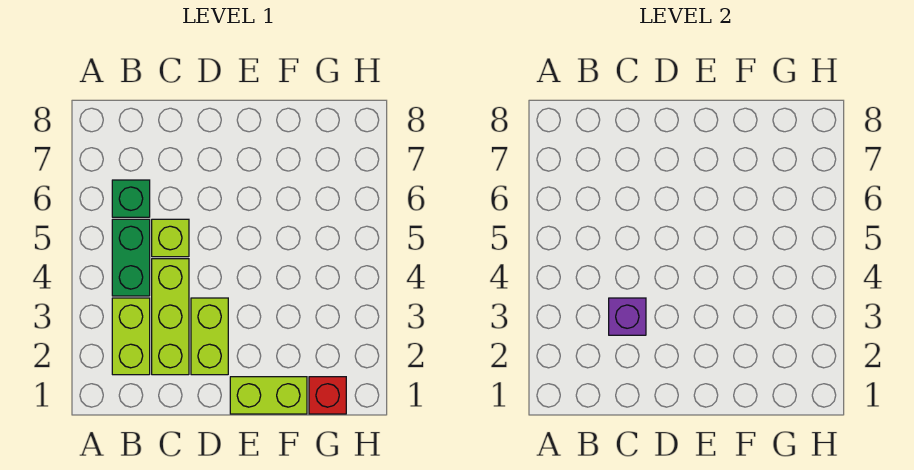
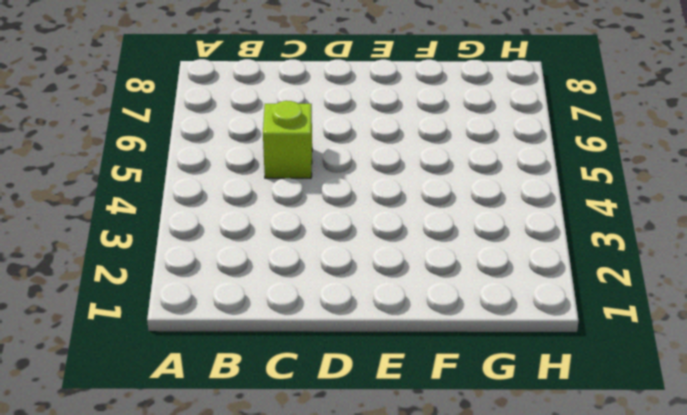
none -> lime 1x2 brick [112,298,150,375]
none -> green 1x2 brick [112,219,150,296]

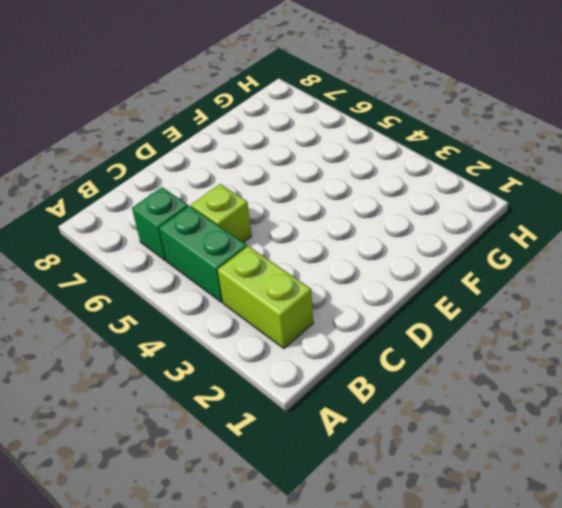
none -> lime 1x3 brick [152,259,189,375]
none -> lime 1x2 brick [191,298,228,375]

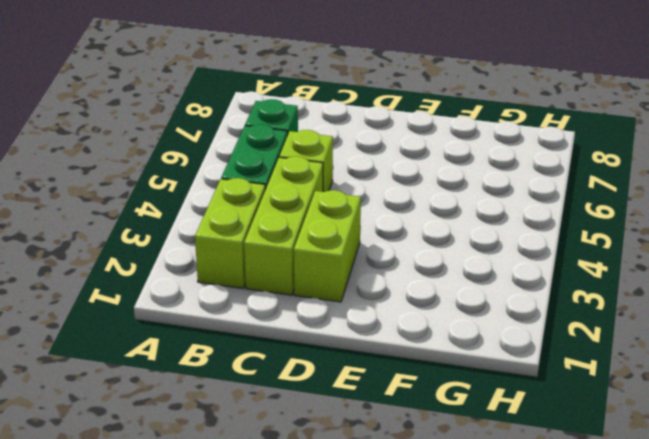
none -> lime 1x2 brick [230,377,307,414]
none -> red 1x1 brick [309,377,346,414]

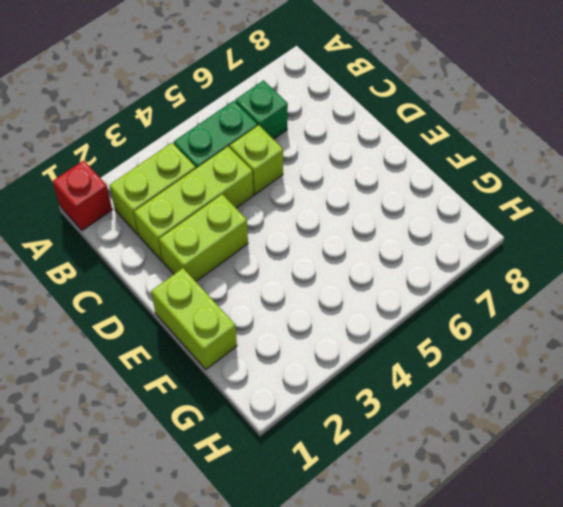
red 1x1 brick [53,160,112,230] -> red 1x1 brick moved to [309,377,346,414]
none -> purple 1x1 brick [609,298,646,335]

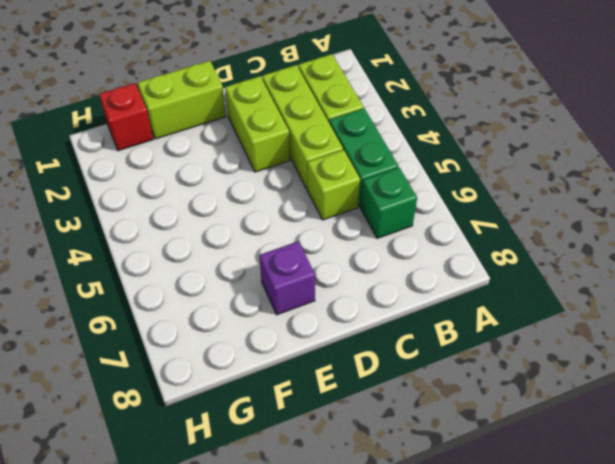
purple 1x1 brick [259,241,315,315] -> purple 1x1 brick moved to [609,298,646,335]

